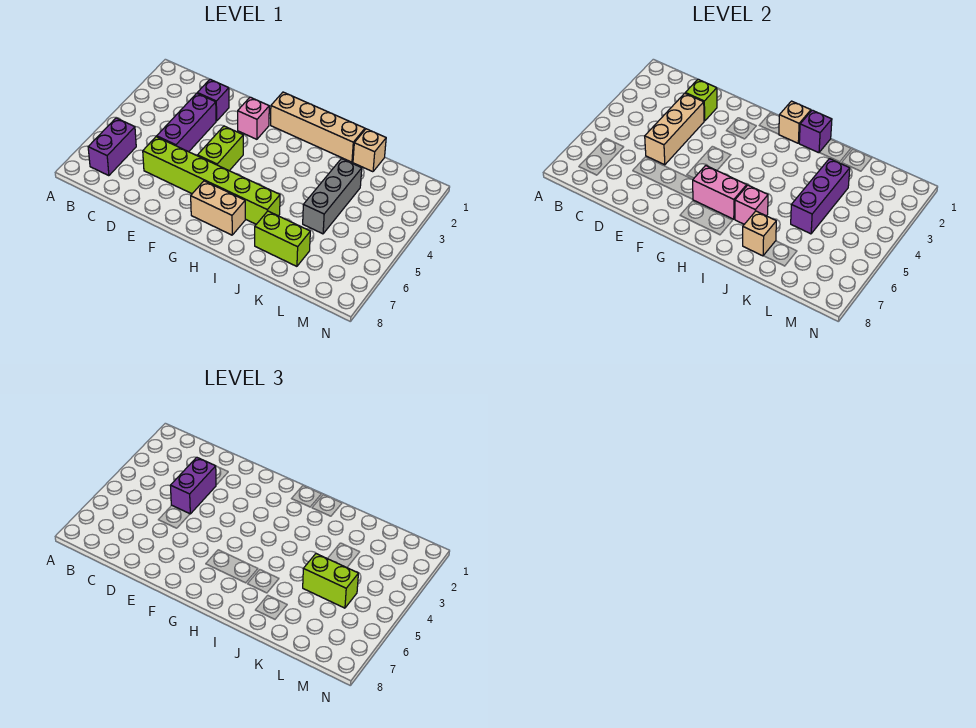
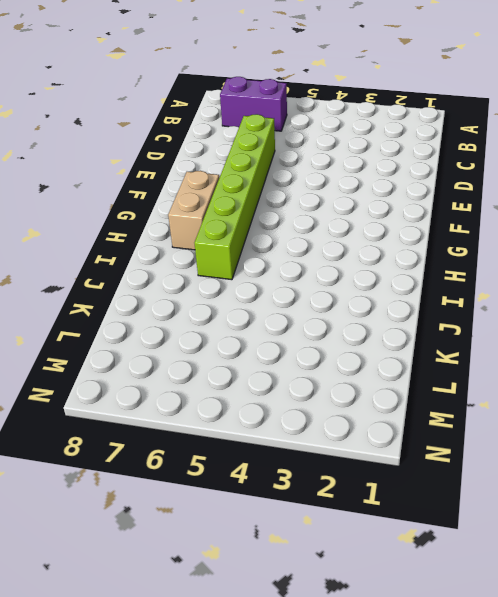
none -> purple 1x1 brick [197,79,229,121]
none -> purple 1x3 brick [157,93,216,152]
none -> pink 1x1 brick [238,97,269,139]

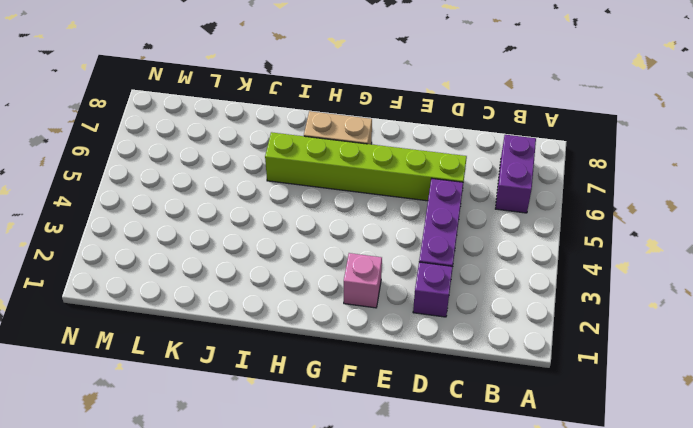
none -> lime 1x2 brick [198,126,243,171]
none -> tan 1x4 brick [271,92,365,162]
none -> lime 1x2 brick [255,211,310,266]

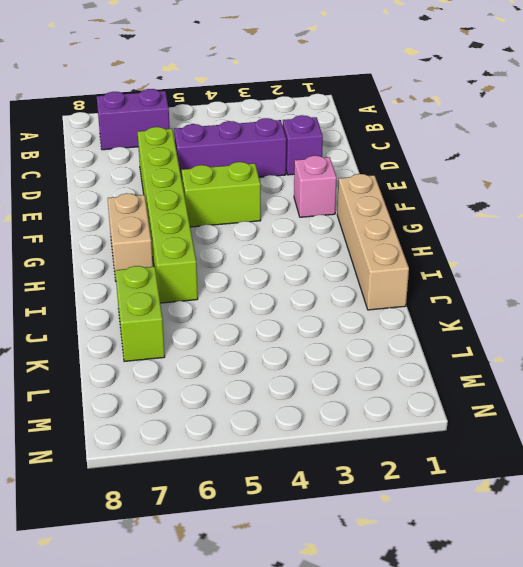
none -> tan 1x1 brick [353,129,386,172]
none -> grey 1x3 brick [303,159,362,234]
none -> lime 1x1 brick [685,79,717,121]

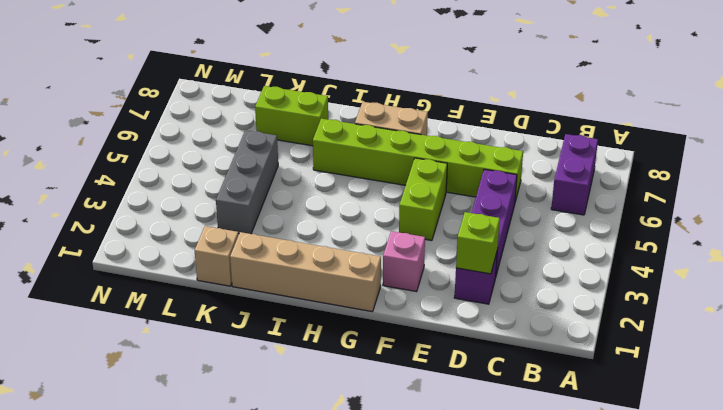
none -> tan 1x3 brick [645,93,704,165]
none -> pink 1x2 brick [693,165,747,219]
none -> tan 1x1 brick [779,101,811,143]

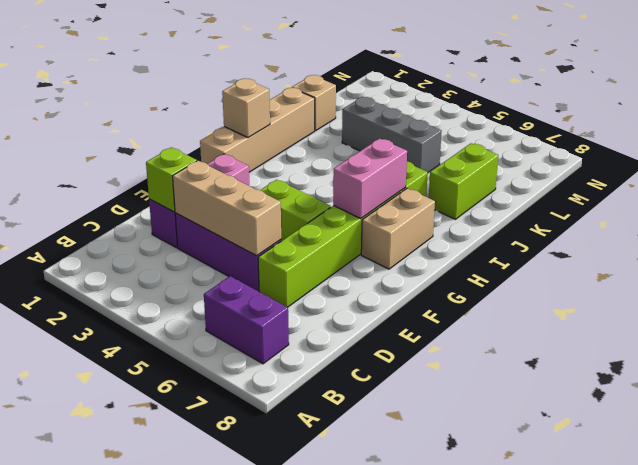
none -> purple 1x1 brick [799,110,832,153]
none -> pink 1x1 brick [735,185,768,224]
none -> tan 1x1 brick [743,211,776,256]

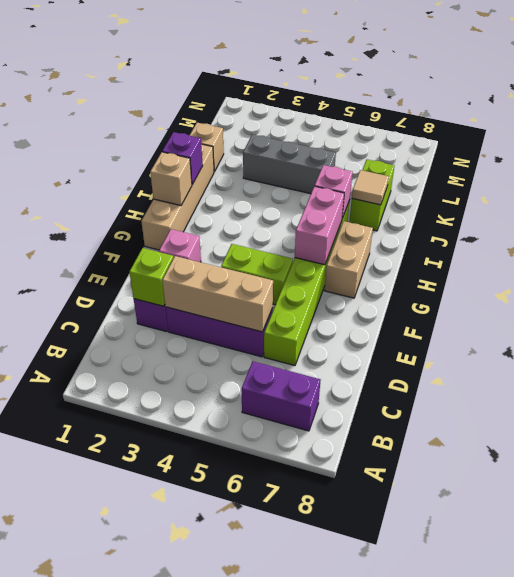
tan 1x1 tile [352,170,389,205] -> tan 1x1 brick [743,211,776,256]
none -> purple 1x3 brick [791,159,850,234]
none -> purple 1x2 brick [170,457,216,514]
none -> lime 1x2 brick [303,554,358,608]

